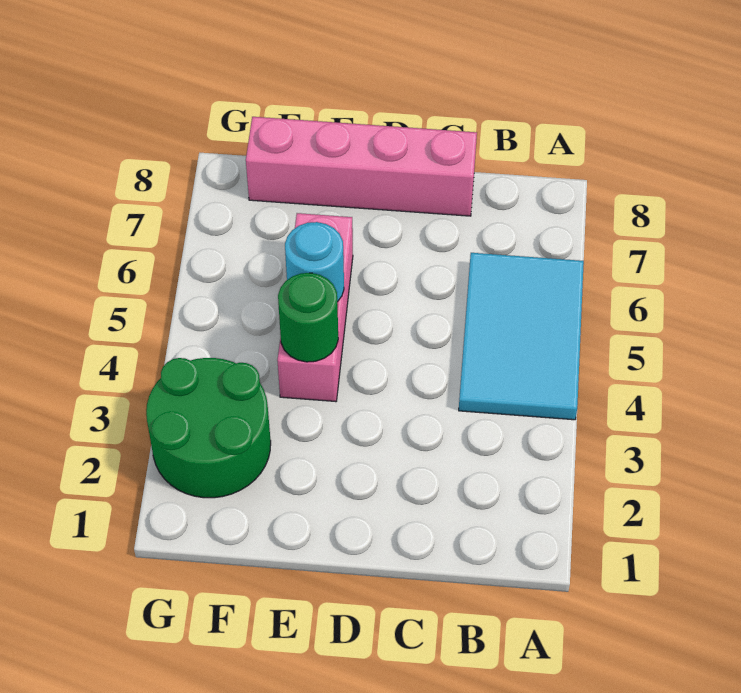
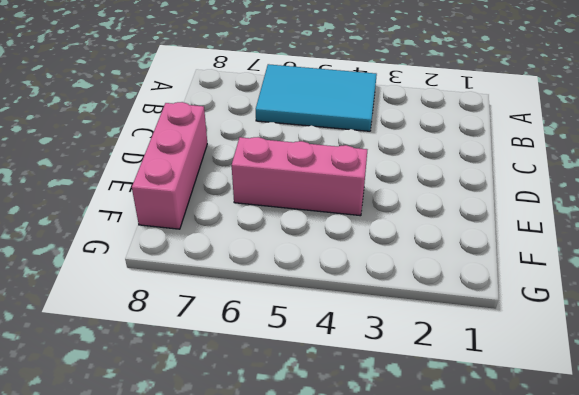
pink 1x3 brick [132,102,207,229] -> pink 1x4 brick [246,117,477,216]
none -> green 2x2 round brick [146,358,271,498]
none -> green 1x1 round brick [278,273,338,362]

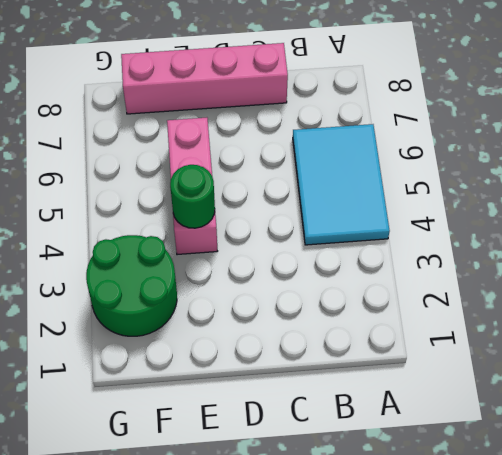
none -> cyan 1x1 round brick [285,222,344,302]

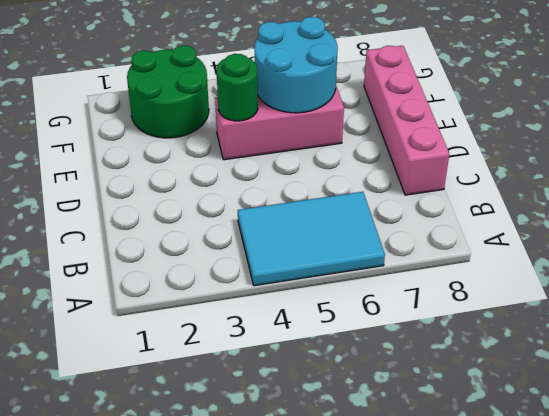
cyan 2x2 round brick [255,17,338,113] -> cyan 1x1 round brick [285,222,344,302]

